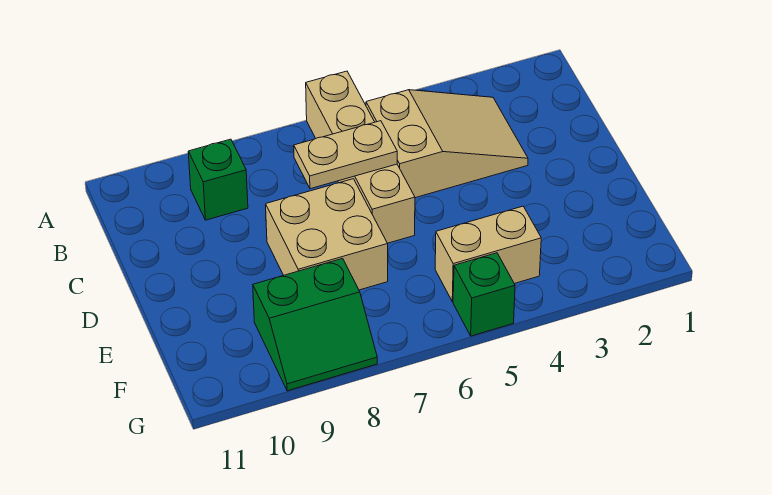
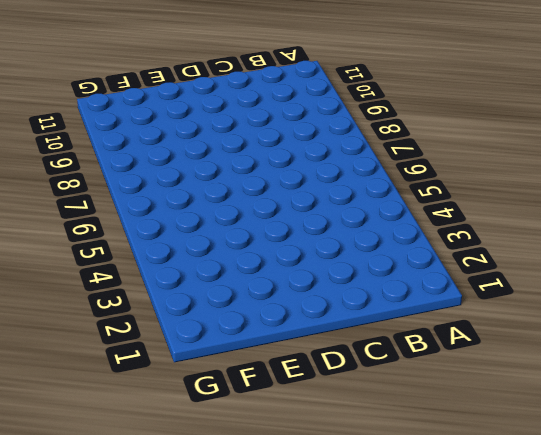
none -> tan 1x4 brick [306,71,415,243]
none -> tan 2x3 slope [366,90,528,198]

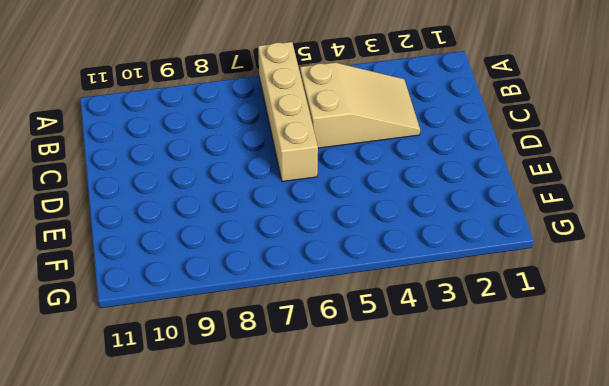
none -> green 1x1 brick [188,139,248,220]
none -> tan 2x2 brick [266,179,388,290]

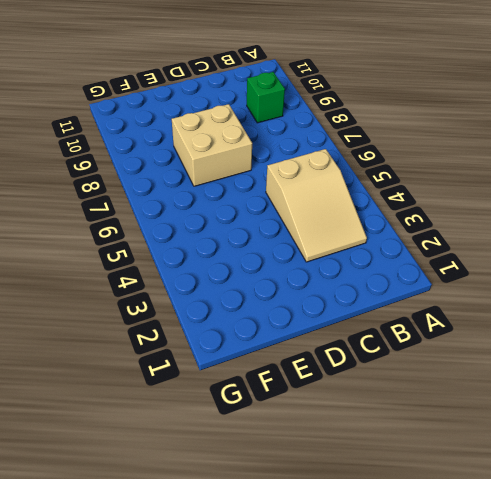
none -> tan 1x4 brick [306,71,415,243]
none -> tan 1x2 brick [435,206,541,302]

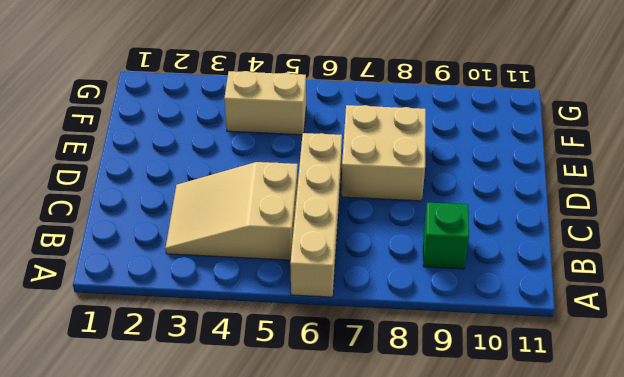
none -> green 2x2 slope [253,259,377,391]
none -> green 1x1 brick [453,253,515,336]

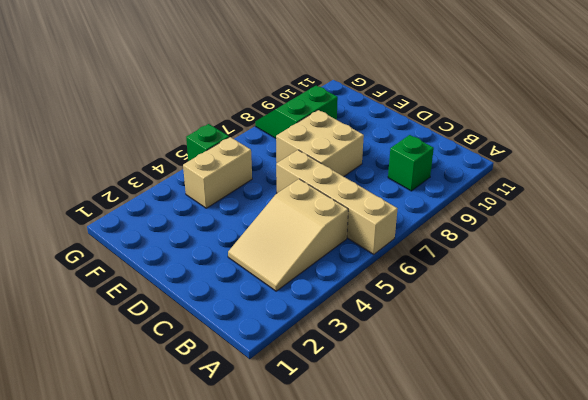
none -> tan 1x2 plate [294,121,397,189]

